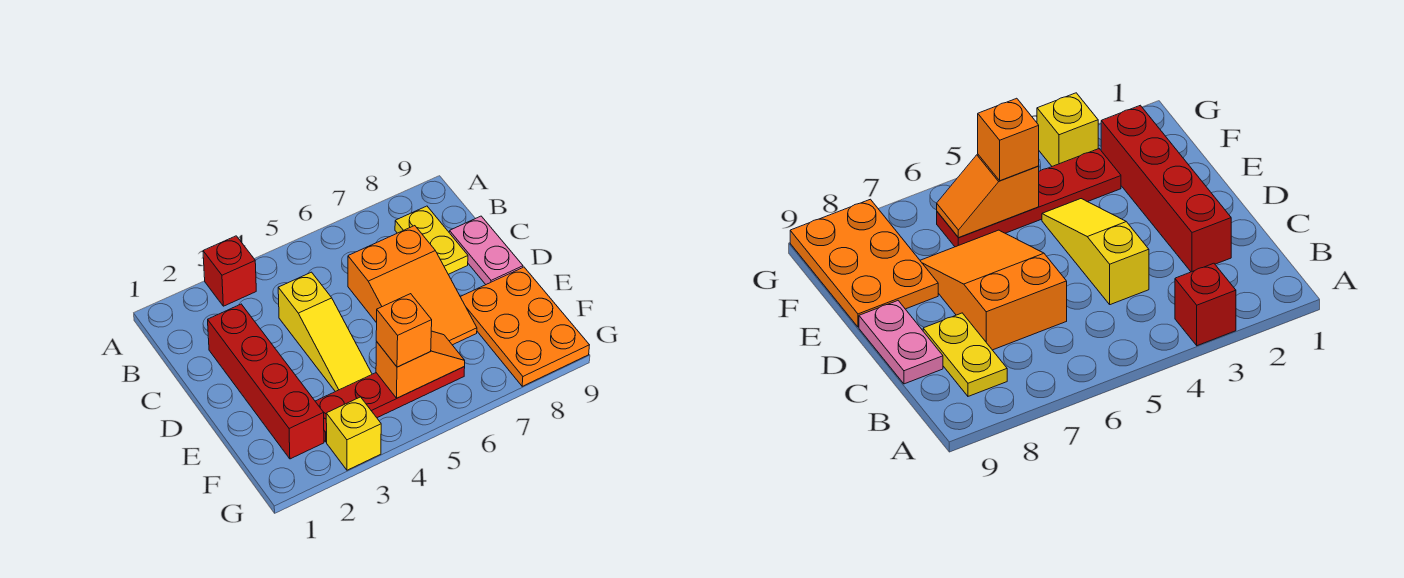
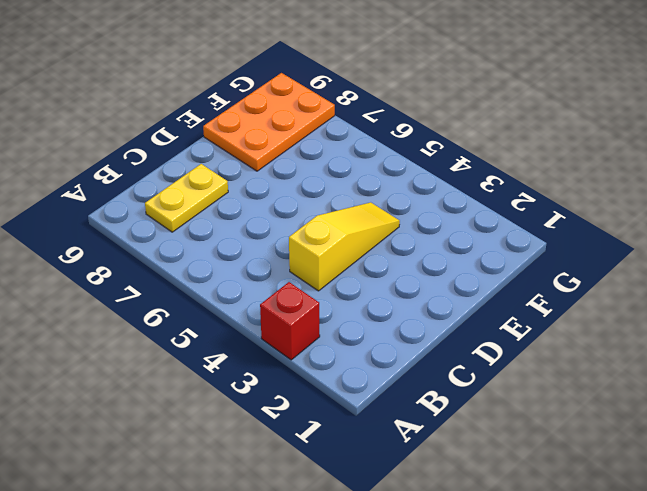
none -> red 1x4 brick [208,304,324,459]
none -> orange 2x3 slope [348,226,477,345]

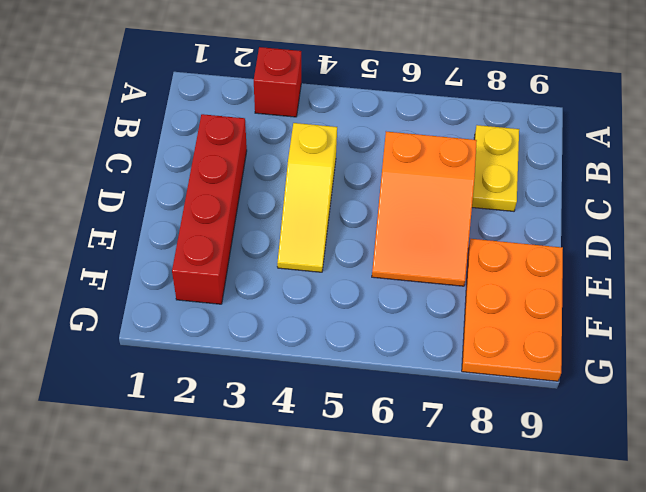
none -> pink 1x2 plate [449,216,523,284]
none -> red 1x4 plate [315,367,465,442]

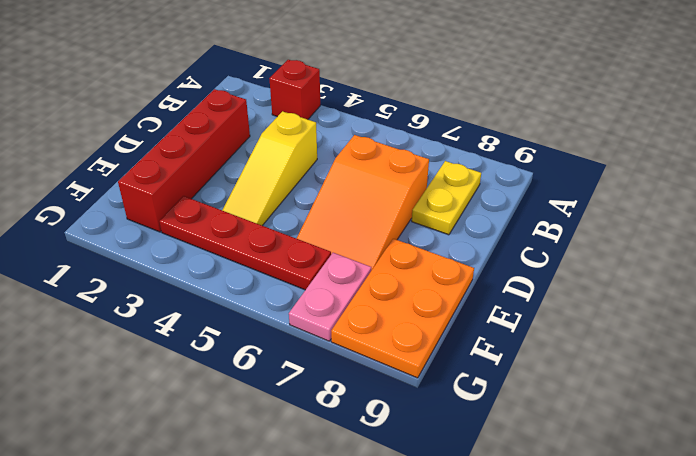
pink 1x2 plate [289,253,371,341] -> pink 1x2 plate moved to [449,216,523,284]
none -> yellow 1x1 brick [326,397,381,470]
none -> orange 1x2 slope [376,331,465,398]

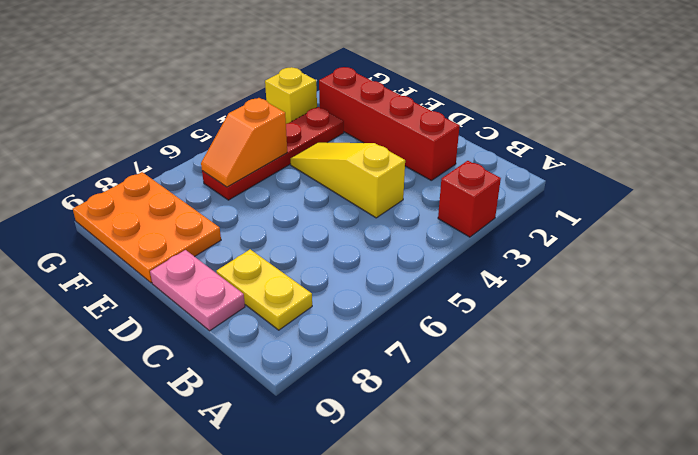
none -> orange 2x3 slope [348,226,477,345]
none -> orange 1x1 brick [376,294,432,367]

